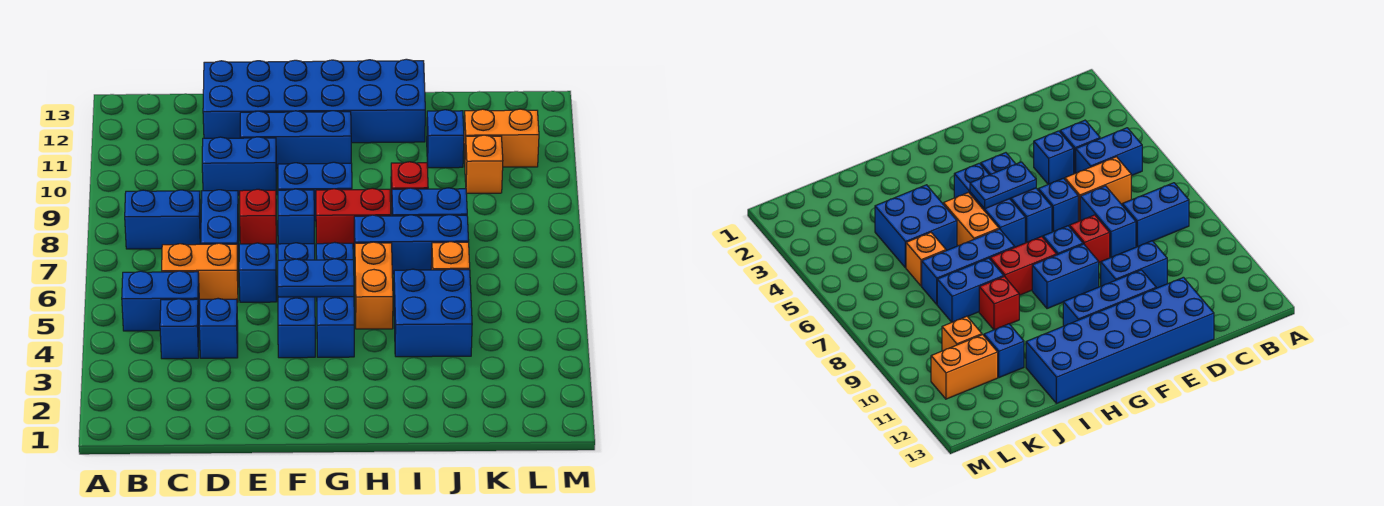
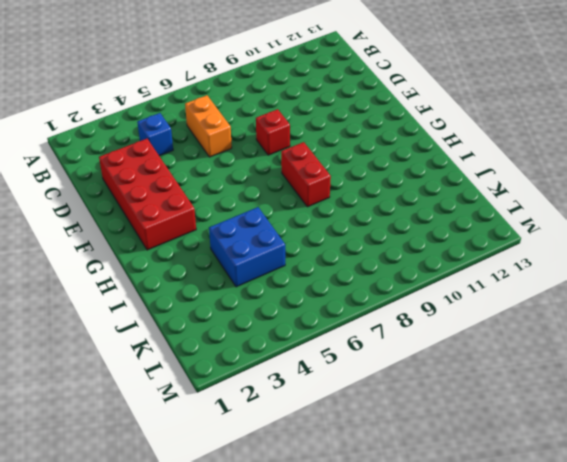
red 2x4 brick [99,139,196,250] -> none
none -> blue 1x2 brick [122,271,200,331]
none -> blue 1x2 brick [125,190,201,249]
none -> blue 1x1 brick [199,298,238,358]

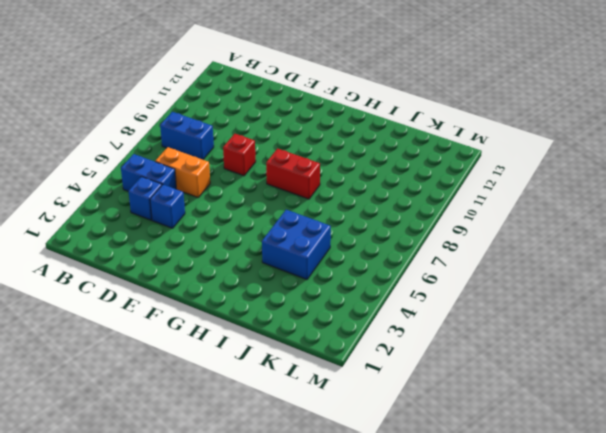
none -> blue 1x2 brick [201,190,239,250]
none -> blue 1x2 brick [202,137,277,195]
none -> blue 2x6 brick [203,59,425,143]

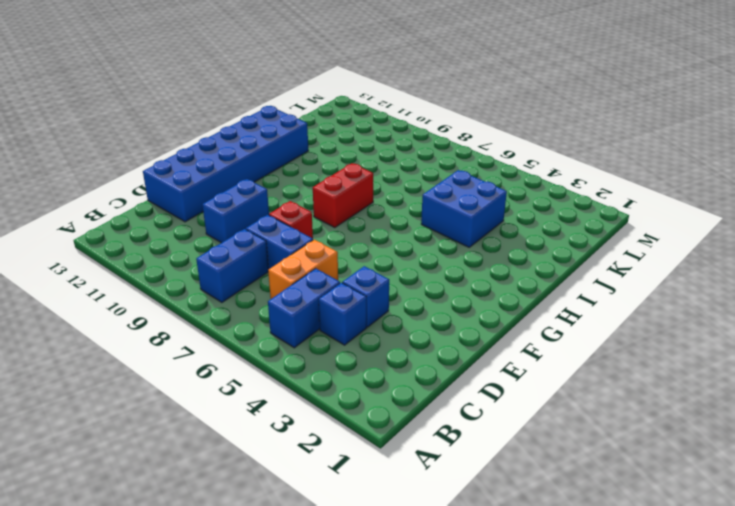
none -> blue 1x1 brick [239,243,277,302]
none -> blue 1x3 brick [240,111,351,169]
none -> blue 1x3 brick [278,243,315,358]

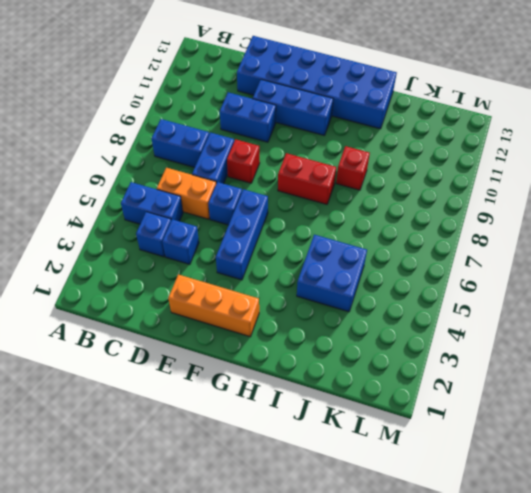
orange 1x3 brick [168,274,259,337] -> none
none -> blue 1x1 brick [278,189,314,244]
none -> blue 1x2 brick [278,162,352,221]
none -> blue 1x3 brick [316,242,354,357]

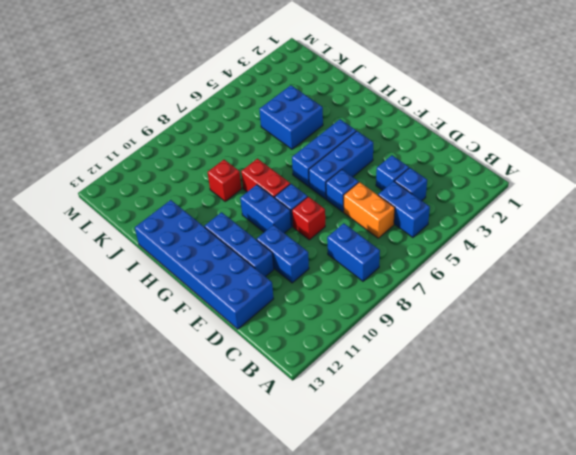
none -> blue 1x2 brick [201,190,239,250]
none -> orange 1x2 brick [355,242,393,329]
none -> blue 1x3 brick [354,214,469,274]

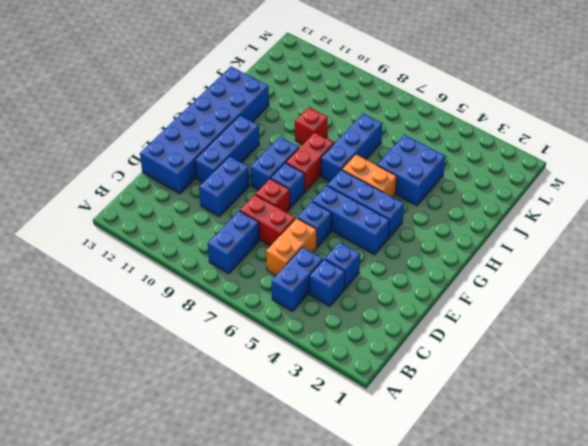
red 1x2 brick [240,195,295,246] -> blue 1x2 brick [201,190,239,250]
none -> blue 1x2 brick [392,188,467,216]
none -> orange 1x1 brick [431,242,470,270]
none -> blue 1x1 brick [427,110,464,168]

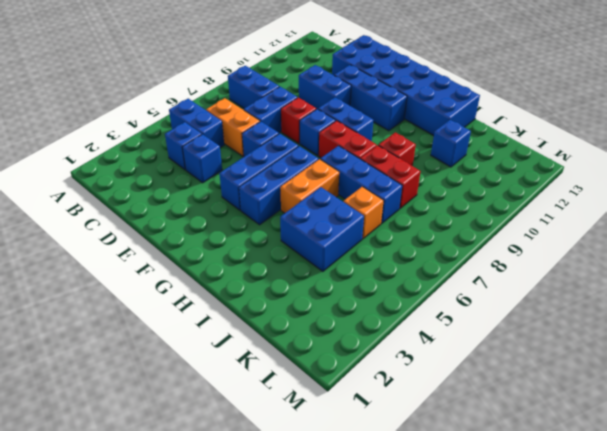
red 1x2 brick [360,145,421,208] -> blue 1x2 brick [392,188,467,216]
none -> orange 1x1 brick [465,135,503,193]
none -> orange 1x2 brick [464,109,539,167]
none -> blue 1x2 plate [278,259,354,297]

